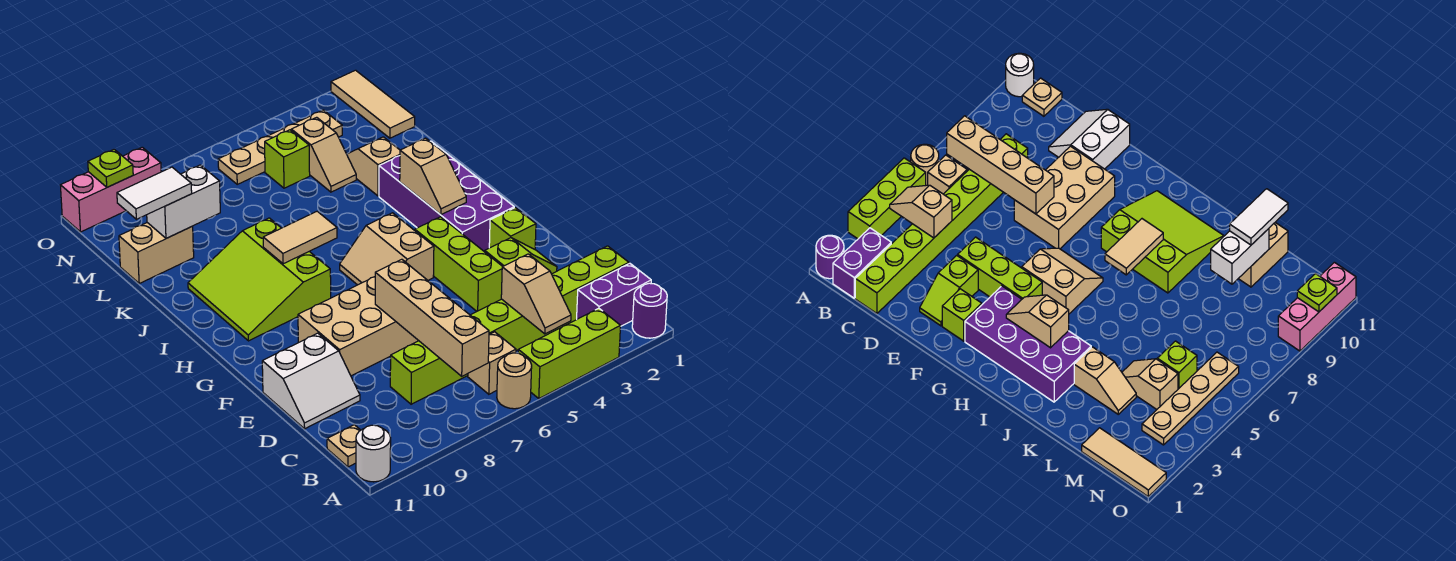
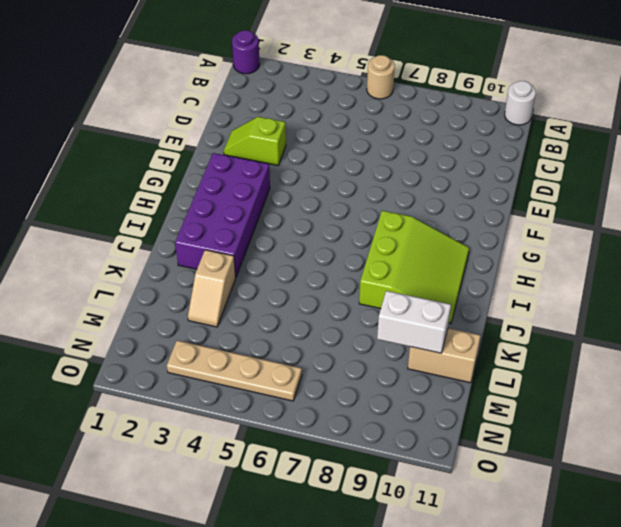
none -> lime 1x3 brick [518,308,621,398]
none -> purple 1x2 brick [577,263,651,326]
none -> tan 1x1 brick [468,332,516,394]
none -> tan 1x1 plate [327,425,361,467]

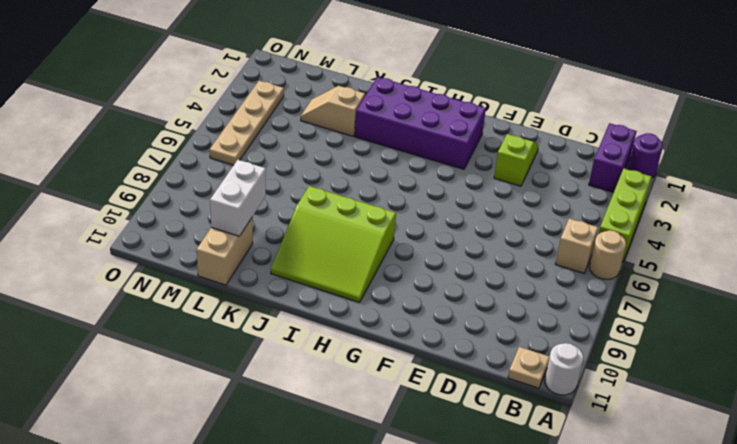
none -> lime 1x8 brick [390,246,629,404]
none -> white 2x2 slope [262,333,360,429]
none -> lime 1x3 brick [415,217,503,311]
none -> tan 2x3 brick [298,277,419,376]

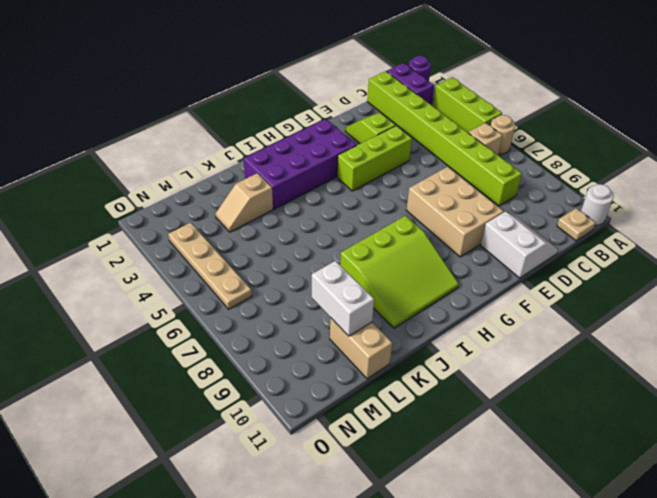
none -> lime 1x1 brick [489,208,536,249]
none -> tan 2x2 slope [340,213,434,285]
none -> tan 1x2 slope [291,117,356,192]
none -> tan 1x3 tile [331,70,415,138]

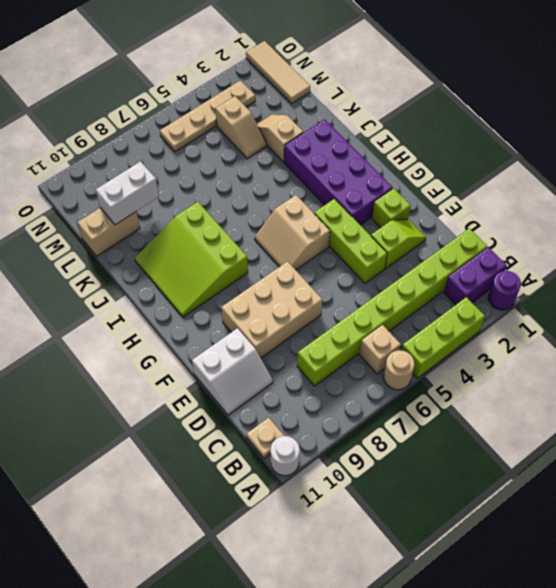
none -> lime 1x1 brick [265,130,310,188]
none -> pink 1x3 brick [60,147,161,232]
none -> tan 1x2 slope [501,254,571,334]
none -> tan 1x4 brick [375,259,489,376]

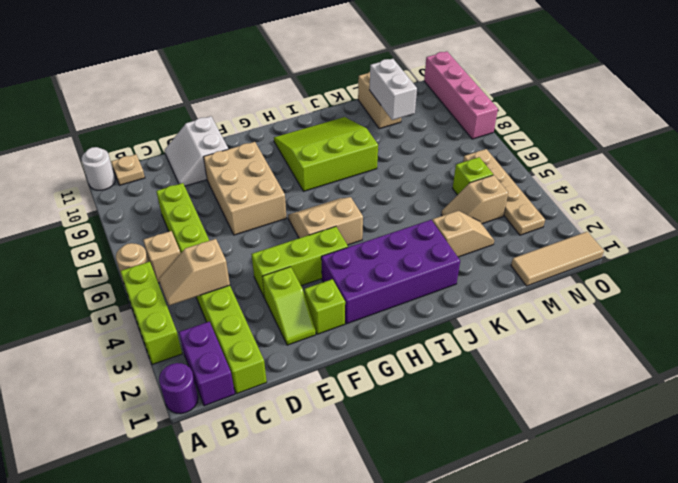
pink 1x4 brick [424,52,498,139] -> pink 1x3 brick [60,147,161,232]
none -> tan 1x4 brick [375,259,489,376]
none -> tan 1x2 slope [400,138,466,215]
none -> tan 1x2 tile [263,211,337,264]
none -> lime 1x1 plate [88,149,133,187]

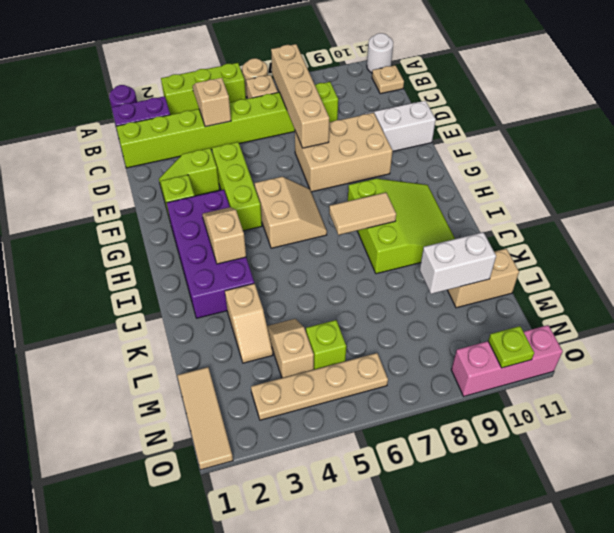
none -> white 1x2 tile [117,167,192,219]

